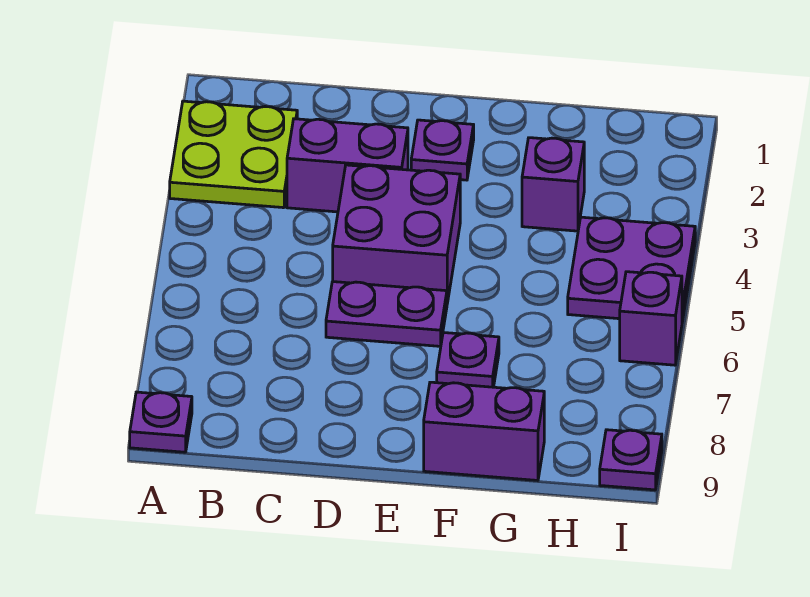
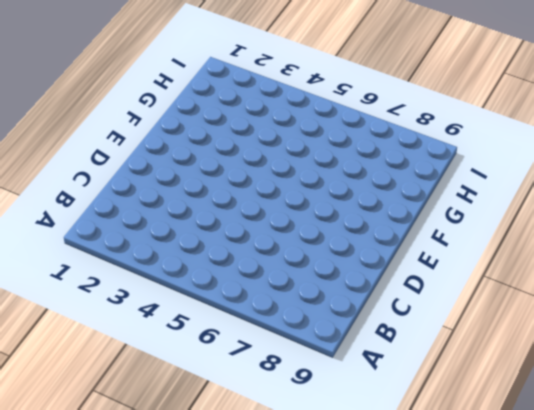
none -> lime 2x2 plate [170,101,297,208]
none -> purple 1x1 plate [130,392,192,452]
none -> purple 1x2 brick [287,119,408,212]

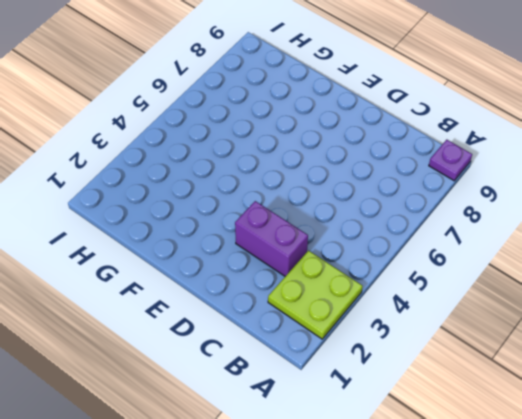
none -> purple 2x2 brick [333,165,460,303]
none -> purple 1x2 plate [326,282,447,346]
none -> purple 1x1 plate [411,120,474,180]

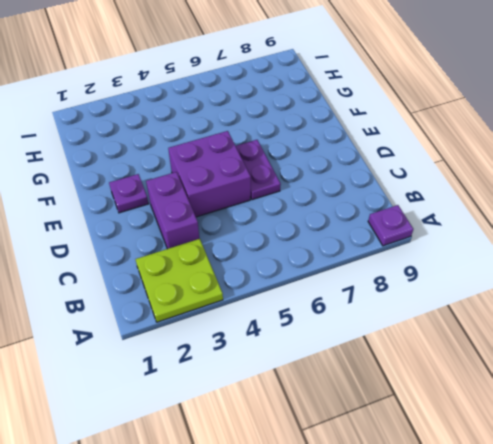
none -> purple 1x1 plate [437,332,499,387]
none -> purple 1x2 brick [424,382,544,480]
none -> purple 1x1 brick [522,138,584,231]

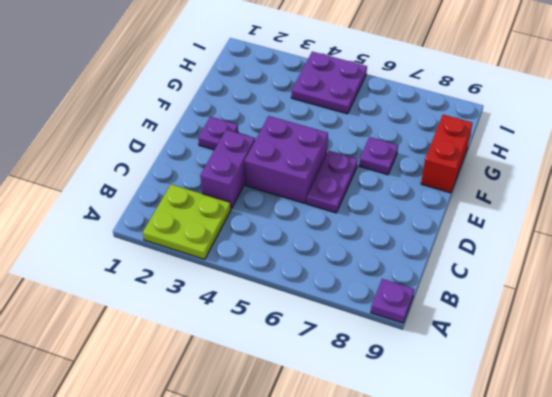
red 1x2 brick [421,115,472,193] -> purple 1x2 brick [424,382,544,480]
none -> purple 1x1 brick [522,138,584,231]
none -> purple 1x1 brick [620,272,682,365]
none -> purple 1x1 plate [600,430,662,490]

